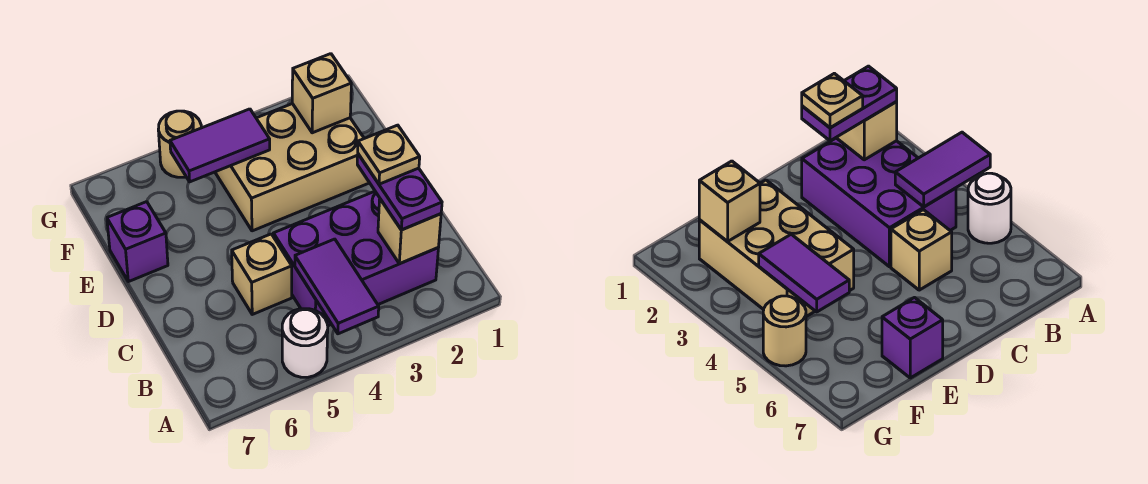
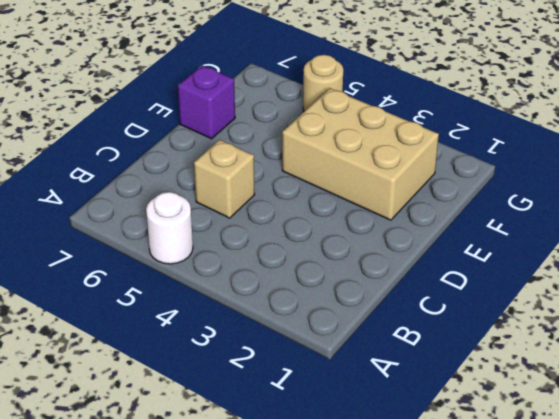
none -> purple 2x3 brick [273,191,438,326]
none -> purple 1x2 tile [295,239,379,334]
none -> tan 1x1 brick [378,199,441,264]

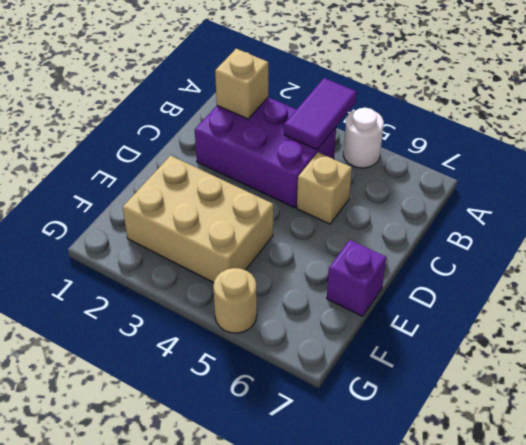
none -> tan 1x1 brick [292,54,351,133]
none -> purple 1x2 tile [170,109,270,182]
none -> purple 1x2 plate [357,154,442,230]

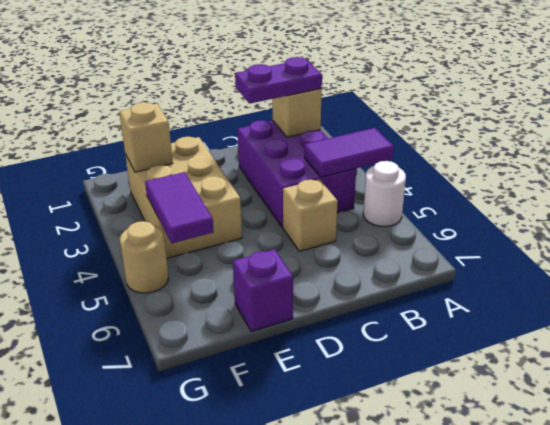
none -> tan 1x1 plate [358,125,420,184]

